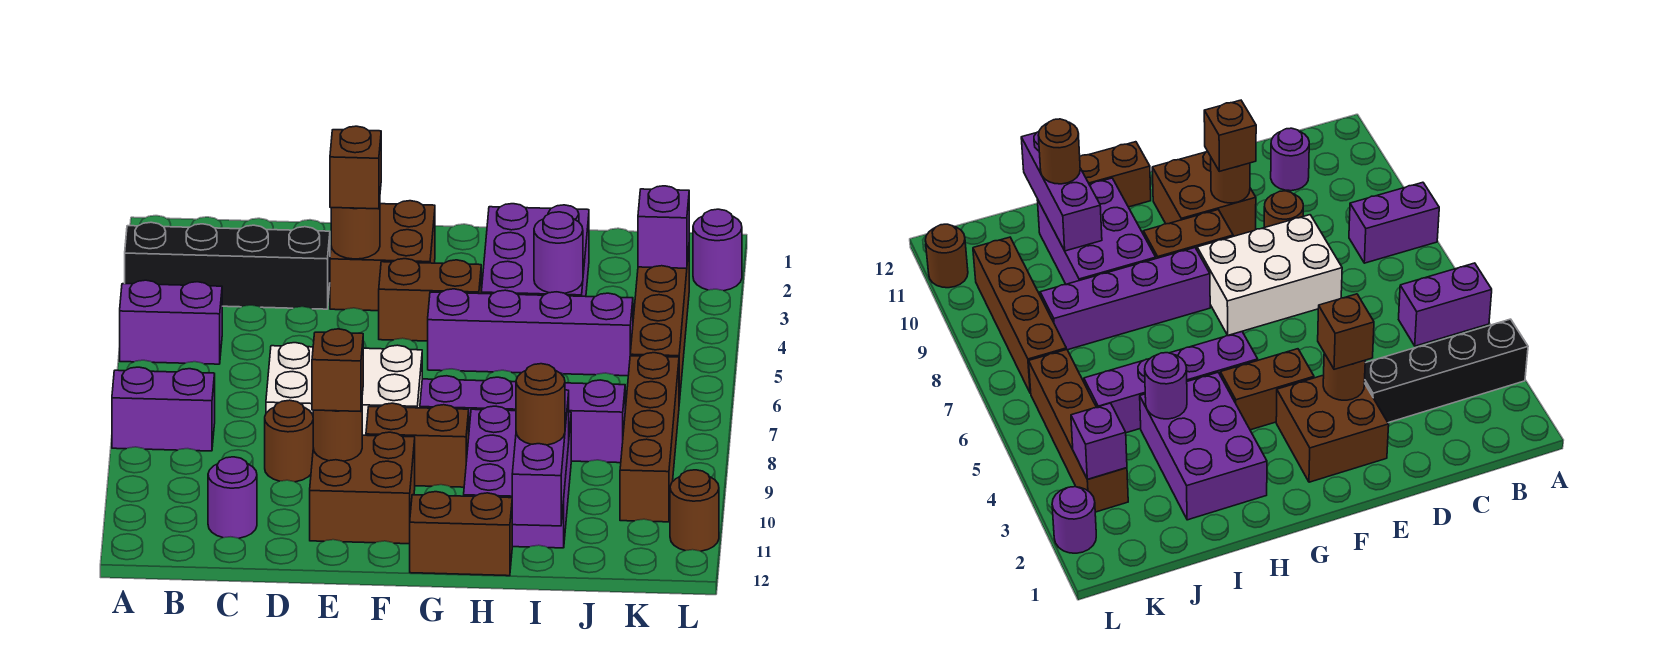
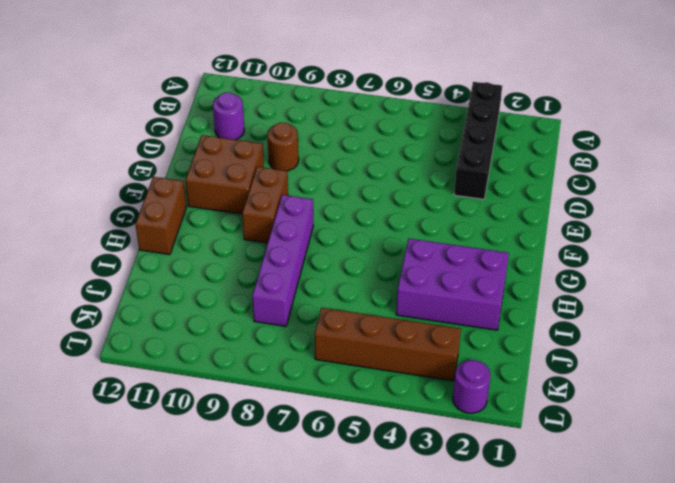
none -> purple 1x2 brick [120,280,222,364]
none -> purple 1x2 brick [112,367,215,451]
none -> white 2x3 brick [266,343,422,435]

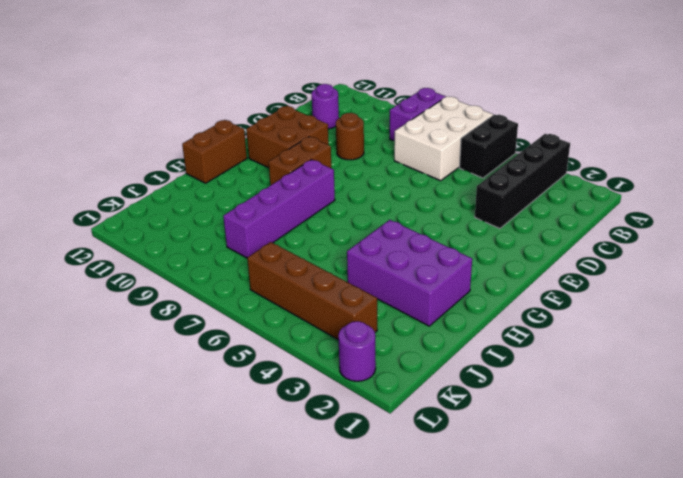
black 1x2 brick [460,115,518,178] -> purple 1x2 brick [120,280,222,364]
white 2x3 brick [394,97,493,181] -> white 2x3 brick moved to [266,343,422,435]
none -> brown 2x2 brick [330,201,435,311]
none -> brown 1x2 brick [379,259,481,341]
none -> purple 1x4 brick [428,289,633,376]

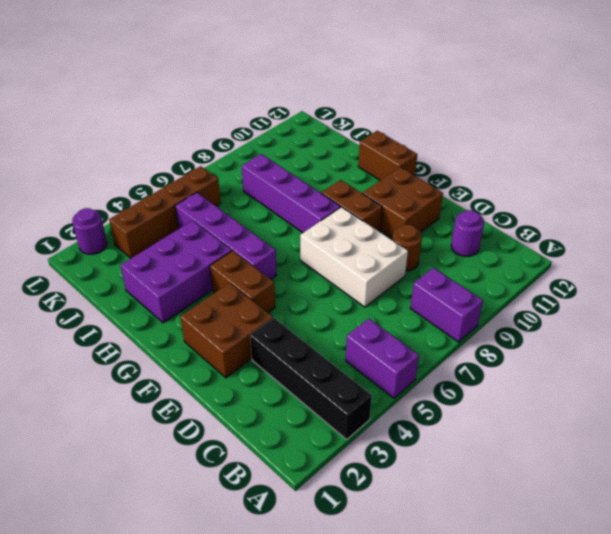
none -> purple 2x3 brick [464,406,571,548]
none -> brown 1x4 brick [620,353,679,522]
none -> brown 1x1 round brick [670,470,719,551]

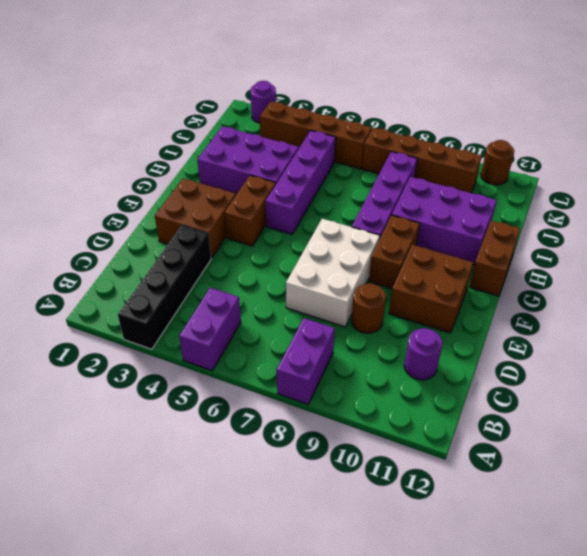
none -> brown 1x1 round brick [331,201,380,259]
none -> brown 1x1 round brick [313,406,362,461]
none -> purple 1x1 round brick [534,212,583,293]

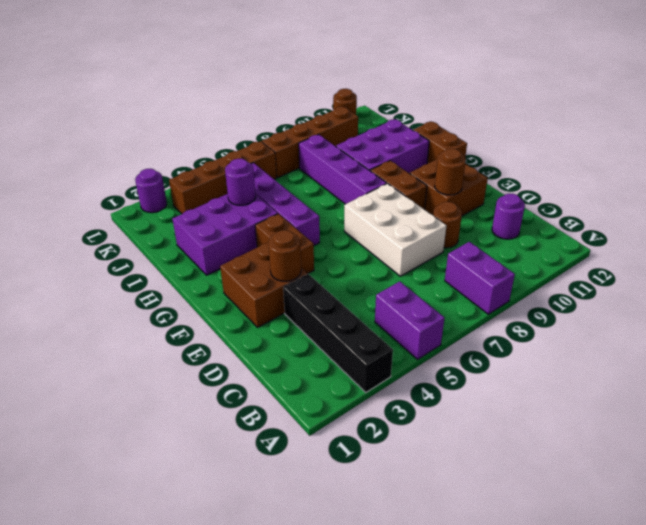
none -> purple 1x3 brick [512,390,569,526]
none -> purple 1x1 brick [638,186,689,268]
none -> brown 1x1 brick [330,126,381,209]

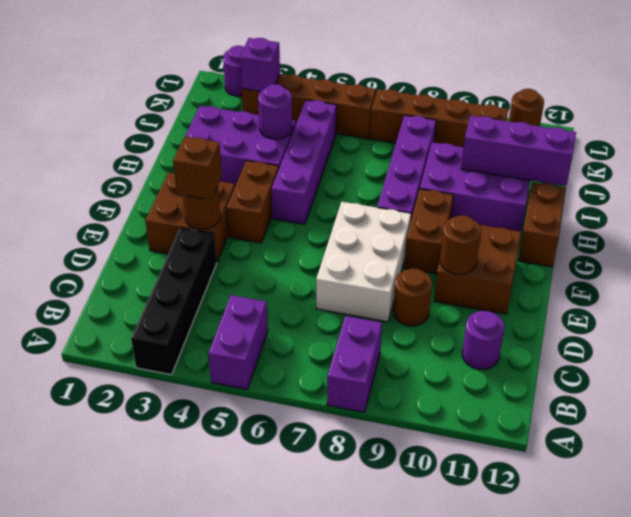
none -> brown 1x1 brick [312,329,363,412]
none -> brown 1x1 round brick [516,364,565,445]

